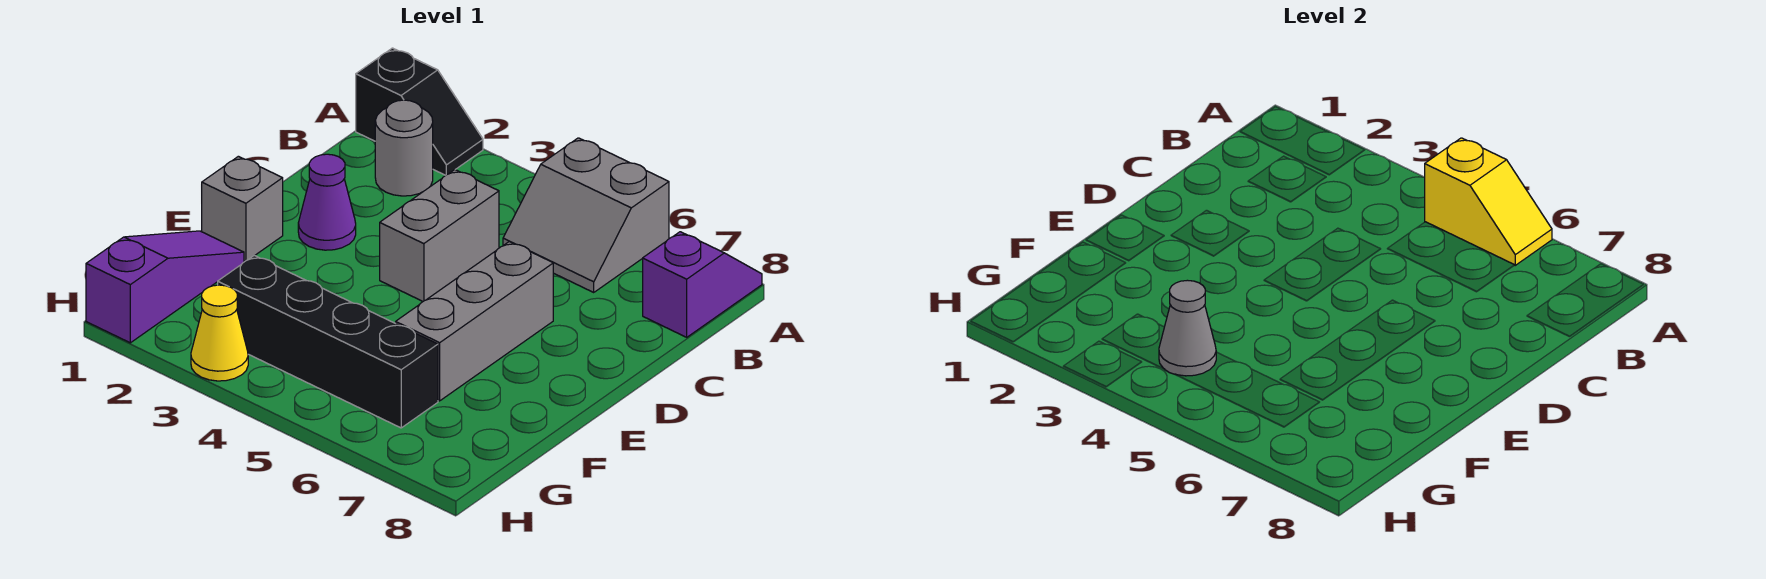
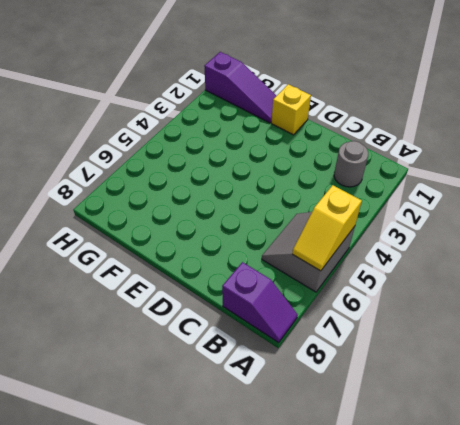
yellow 1x1 brick [271,84,311,135] -> grey 1x1 brick [202,156,283,261]
none -> black 1x2 slope [356,48,483,175]
none -> grey 1x2 brick [380,170,499,301]
none -> purple 1x1 cone [298,154,356,250]

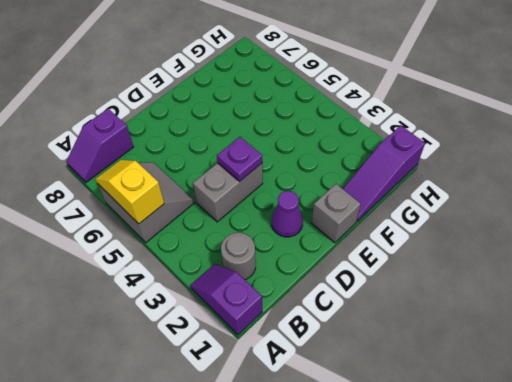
purple 1x2 slope [190,264,262,335] -> black 1x2 slope [356,48,483,175]
purple 1x1 plate [217,137,263,181] -> none
none -> grey 1x3 brick [396,242,553,401]
none -> black 1x4 brick [218,255,438,428]
none -> yellow 1x1 cone [191,285,248,381]

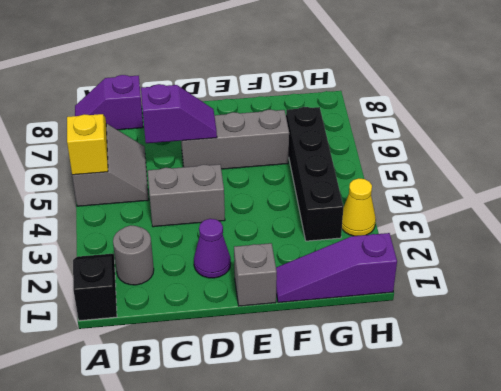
purple 1x2 slope [141,84,217,143] -> none
none -> grey 1x1 cone [1159,280,1216,376]

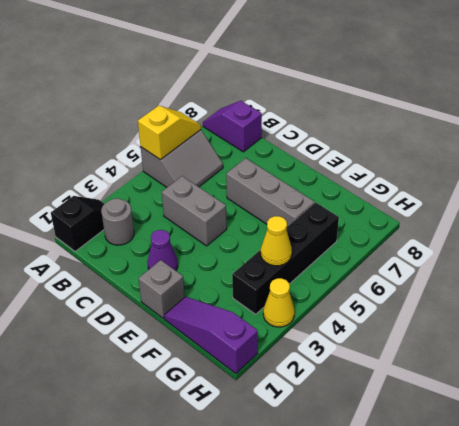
yellow 1x1 cone [261,216,292,266] -> grey 1x1 cone [1159,280,1216,376]

